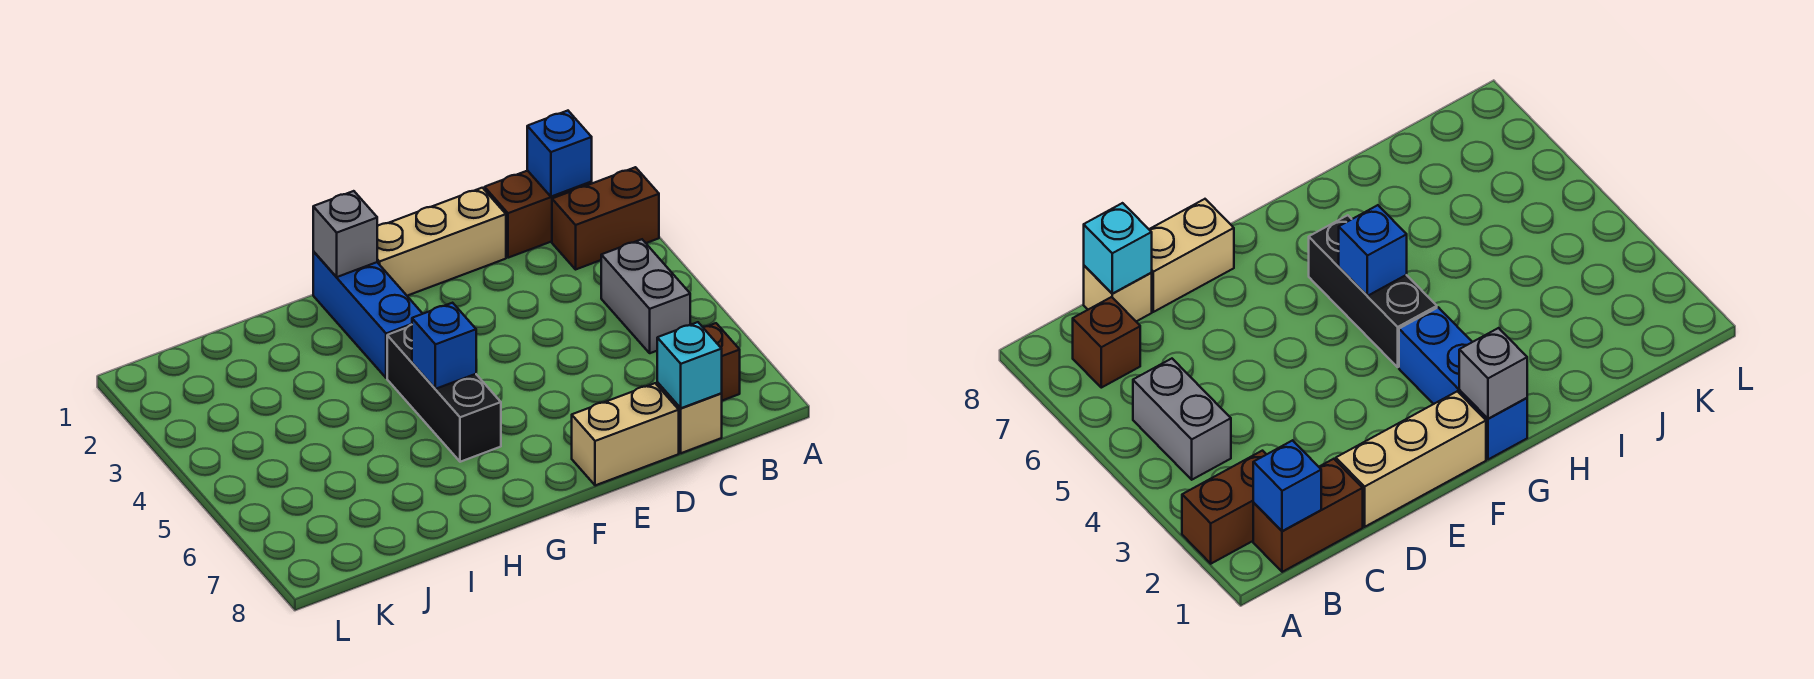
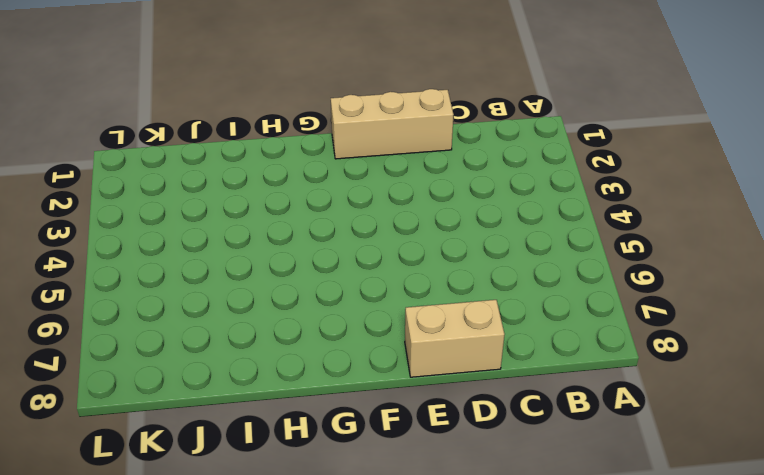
none -> brown 1x2 brick [552,167,659,269]
none -> brown 1x2 brick [485,171,592,258]
none -> grey 1x2 brick [601,239,690,353]

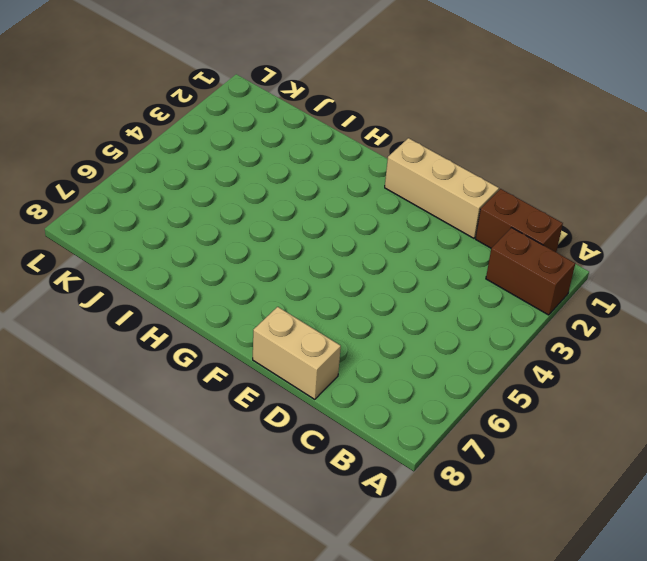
none -> grey 1x2 brick [601,239,690,353]
none -> brown 1x1 brick [703,323,740,401]
none -> tan 1x1 brick [657,383,722,453]

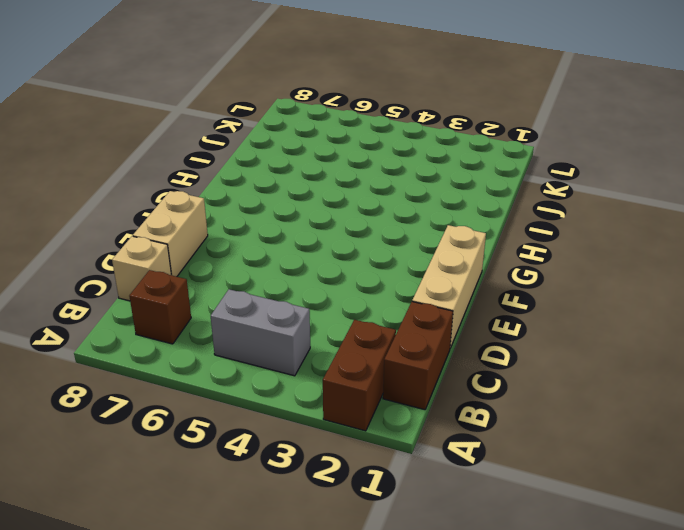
none -> blue 1x3 brick [313,251,423,378]
none -> black 1x3 brick [387,325,501,462]
none -> blue 1x1 brick [527,111,592,197]

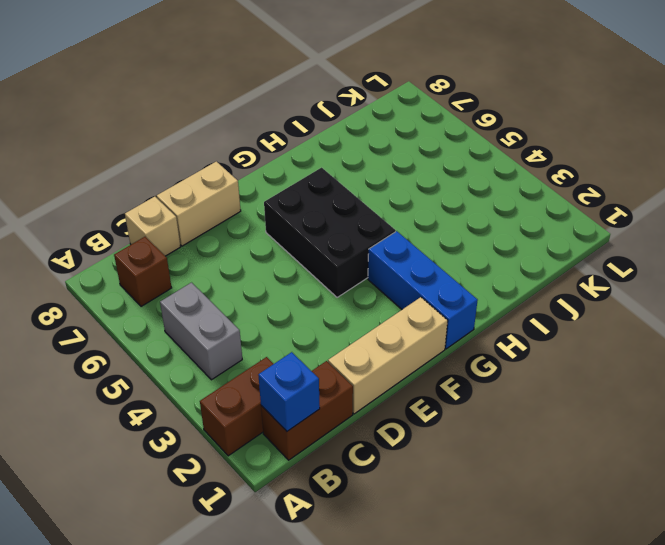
black 2x3 brick [264,168,396,298] -> black 1x3 brick [387,325,501,462]
none -> cyan 1x1 brick [657,322,722,408]
none -> grey 1x1 brick [313,191,377,277]
none -> blue 1x1 brick [412,303,476,389]

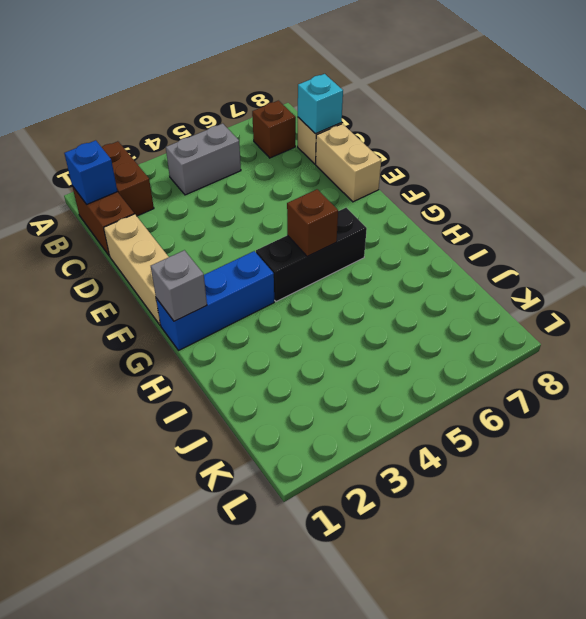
brown 1x1 brick [287,189,338,257] -> blue 1x1 brick [412,303,476,389]

